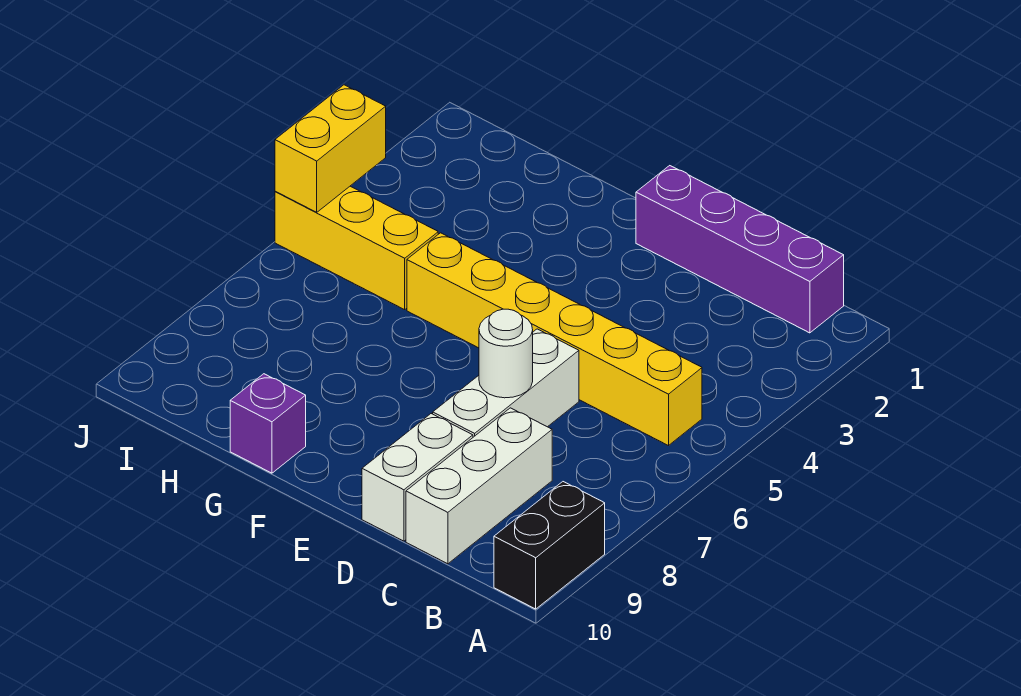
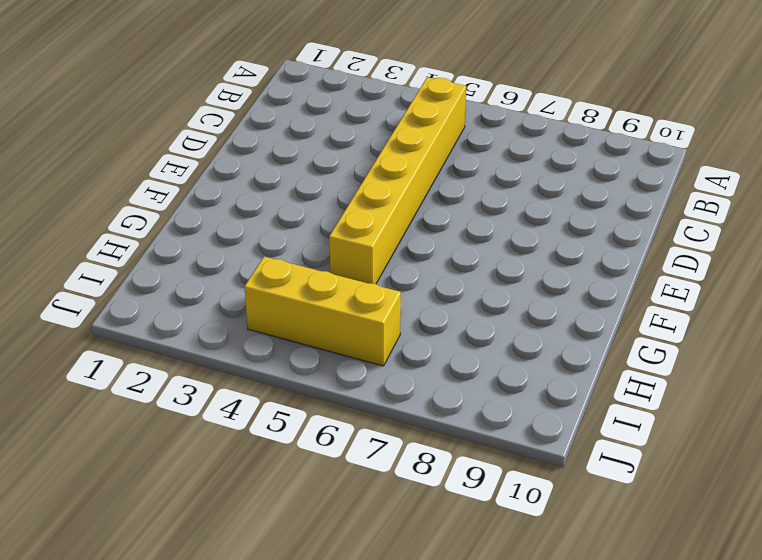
yellow 1x3 brick [245,257,401,366] -> yellow 1x3 brick turned to [275,186,438,310]
none -> black 1x2 brick [494,482,605,609]
none -> purple 1x4 brick [636,166,844,333]

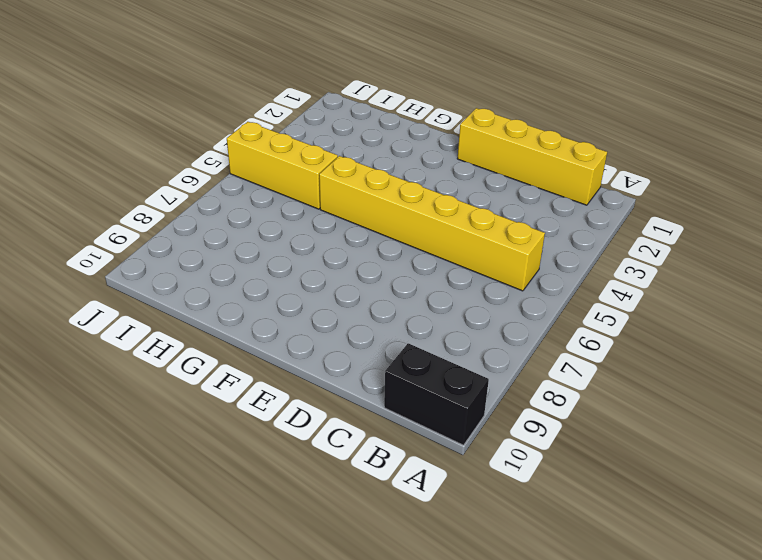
black 1x2 brick [384,343,489,445] -> black 1x2 brick turned to [494,482,605,609]
yellow 1x4 brick [457,108,607,205] -> purple 1x4 brick [636,166,844,333]
none -> white 1x3 brick [406,408,552,564]
none -> white 1x3 brick [433,329,579,437]

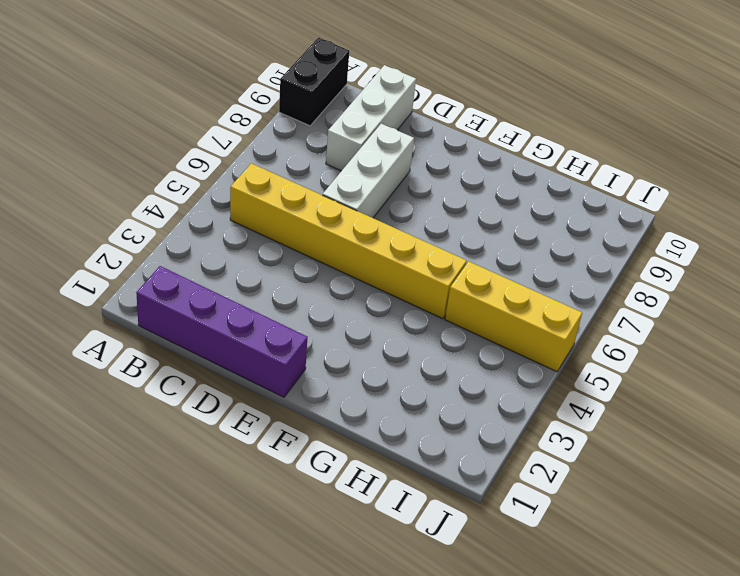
none -> white 1x2 brick [362,414,473,541]
none -> purple 1x1 brick [230,374,306,473]

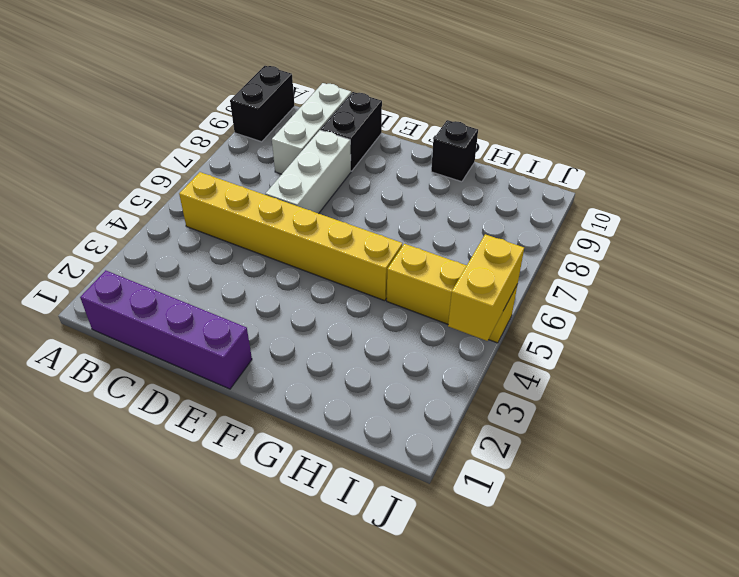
black 1x2 brick [321,92,382,171] -> white 1x2 brick [362,414,473,541]
black 1x1 brick [431,120,478,182] -> purple 1x1 brick [230,374,306,473]
none -> white 1x1 round brick [479,309,533,398]

